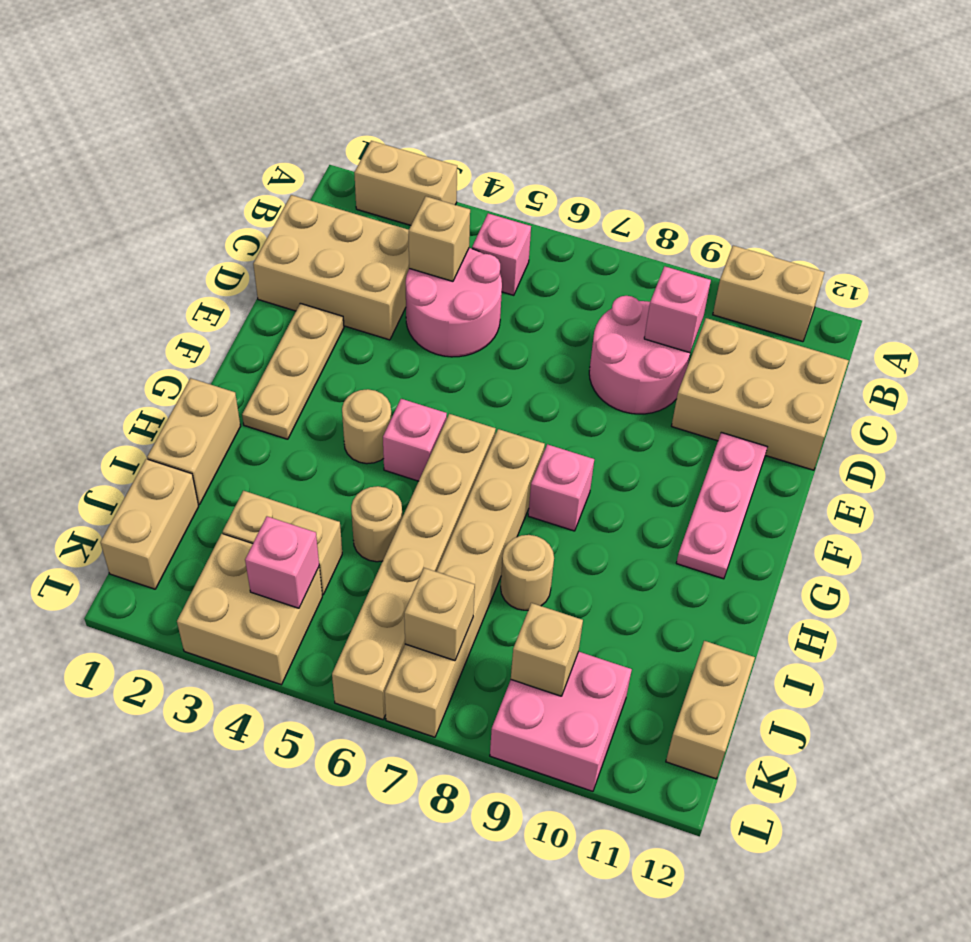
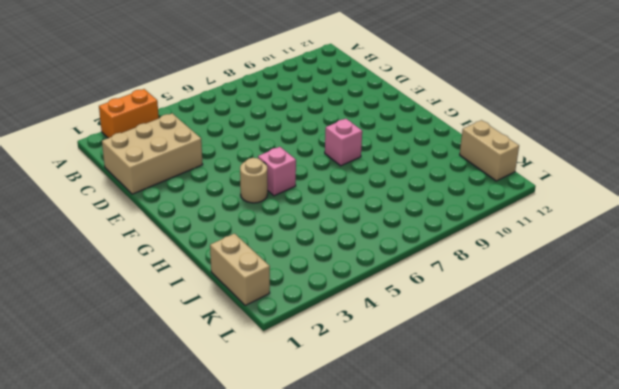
orange 1x2 brick [99,89,159,138] -> tan 1x2 brick [354,141,457,225]
none -> tan 1x2 brick [713,246,825,342]
none -> pink 1x1 brick [472,213,531,295]
none -> pink 2x2 round brick [406,248,502,357]

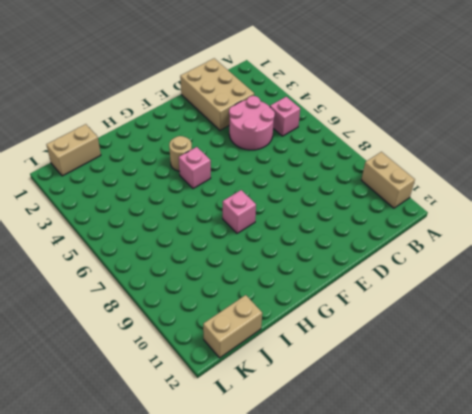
none -> tan 1x2 brick [354,141,457,225]
none -> pink 2x2 round brick [589,296,690,414]
none -> tan 2x3 brick [672,318,849,470]

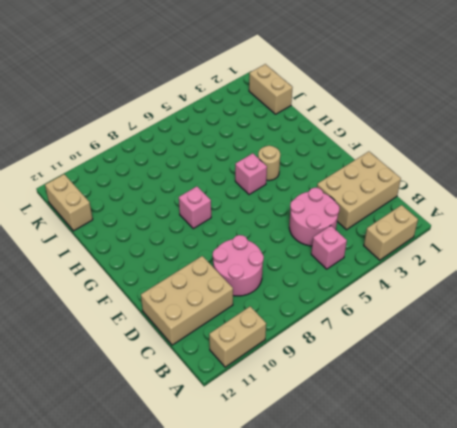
none -> tan 1x3 plate [242,303,344,439]
none -> pink 1x3 plate [676,432,767,579]
none -> tan 1x6 brick [332,414,496,719]

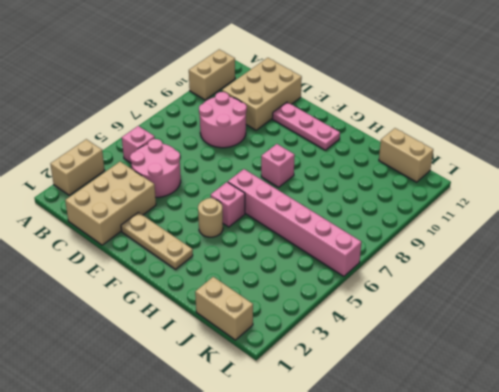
pink 1x6 brick [228,169,361,276] -> tan 1x6 brick [332,414,496,719]
none -> tan 1x6 brick [385,429,545,737]
none -> tan 1x2 brick [147,378,240,505]
none -> tan 1x1 round brick [351,486,402,562]

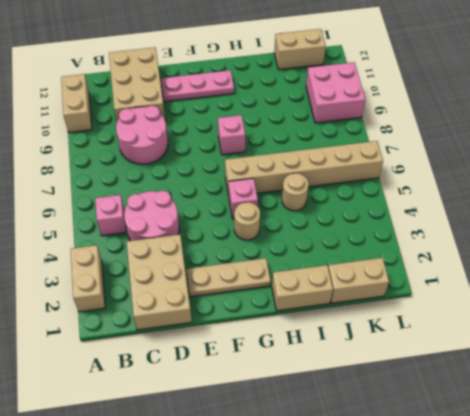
none -> tan 1x6 brick [385,429,545,737]
none -> tan 1x1 round brick [501,535,554,610]
none -> tan 1x2 brick [223,491,342,595]

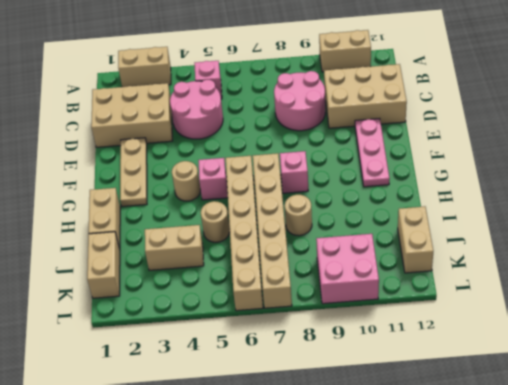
none -> tan 2x2 brick [177,534,322,685]
none -> tan 1x1 brick [409,196,470,281]
none -> pink 1x1 brick [644,266,711,353]

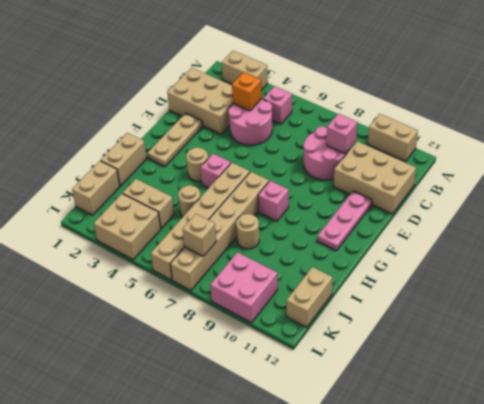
orange 1x1 brick [232,72,262,111] -> tan 1x1 brick [409,196,470,281]
none -> pink 1x1 brick [245,516,319,608]
none -> tan 1x1 brick [511,603,583,696]

